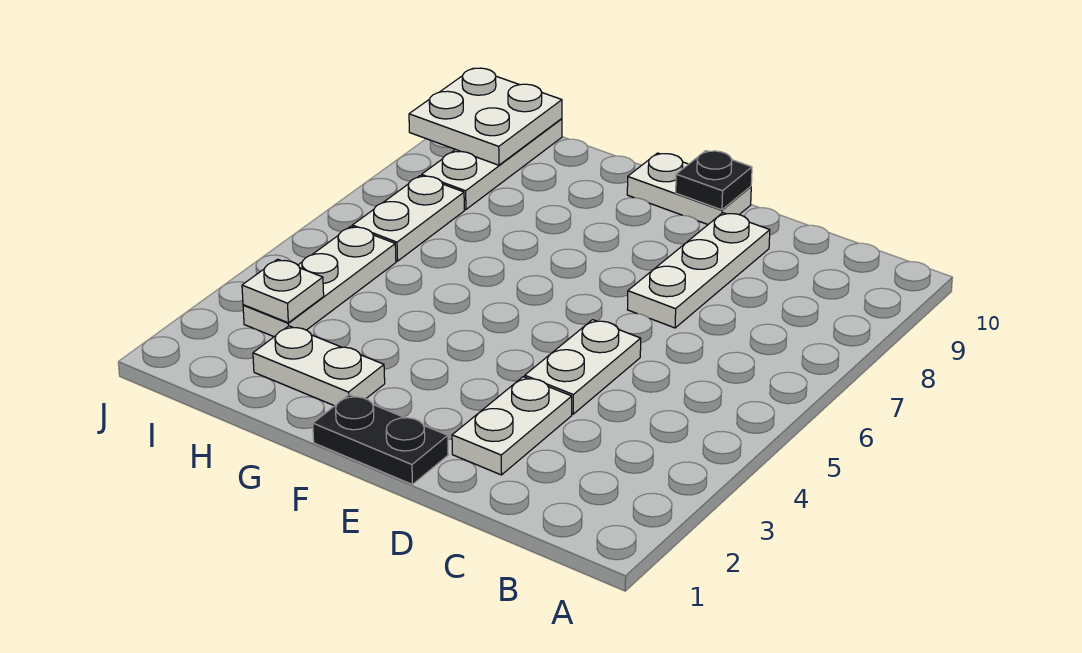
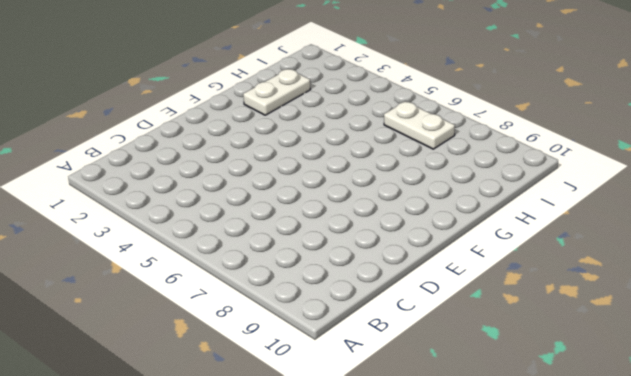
none -> white 1x2 plate [452,377,572,475]
none -> white 1x2 plate [525,320,641,414]
none -> white 1x3 plate [627,213,770,328]

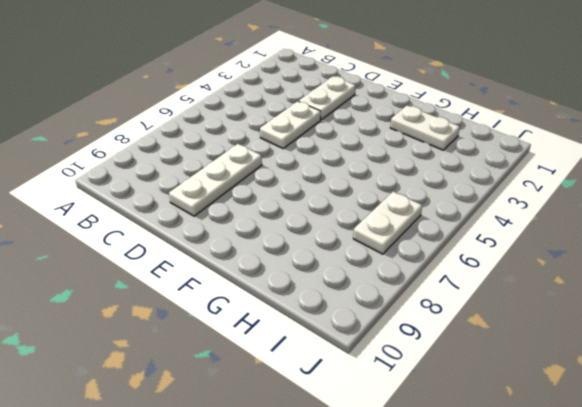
none -> black 1x2 plate [313,395,448,484]
none -> white 1x2 plate [627,153,751,224]
none -> white 1x3 plate [243,226,396,337]

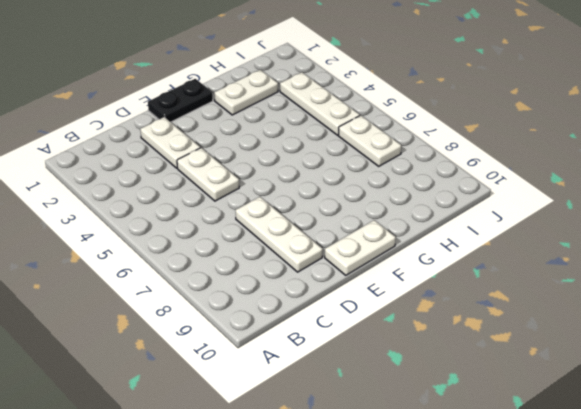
none -> white 1x3 plate [422,119,562,210]
none -> black 1x1 plate [676,151,752,210]
none -> white 1x1 plate [242,259,324,323]

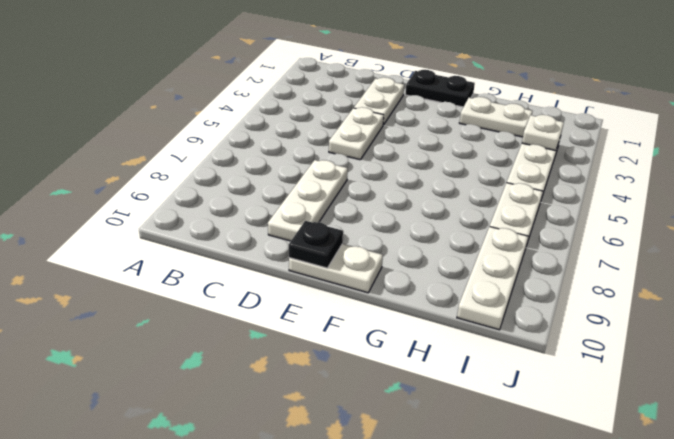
none -> white 2x2 plate [409,68,562,165]

